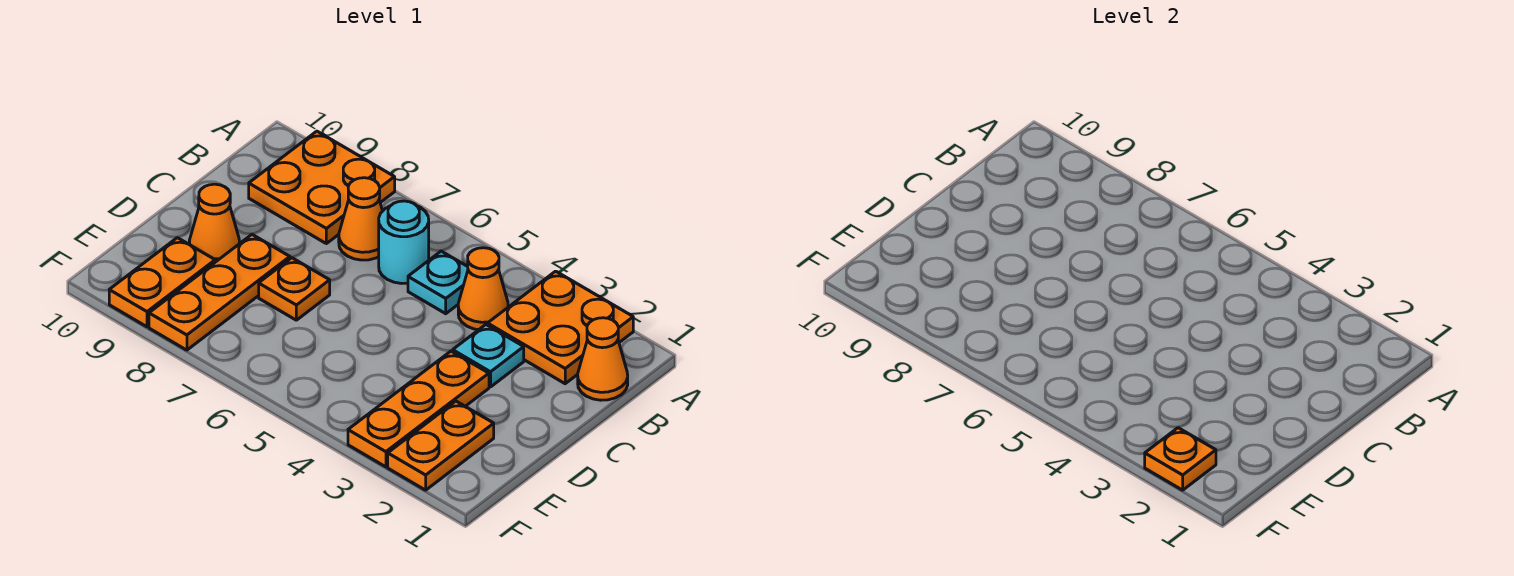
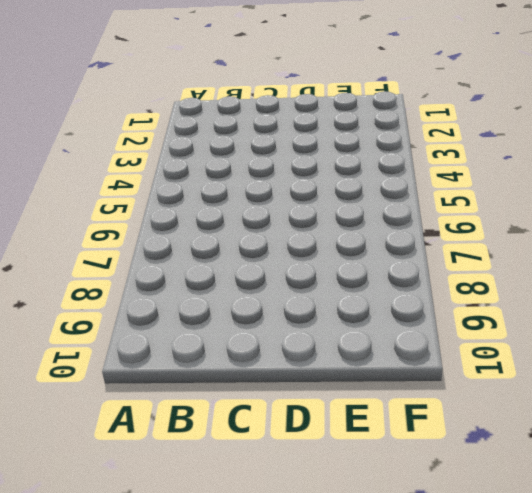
none -> orange 2x2 plate [488,271,633,384]
none -> orange 2x2 plate [249,131,395,244]
none -> orange 1x1 cone [578,318,628,400]

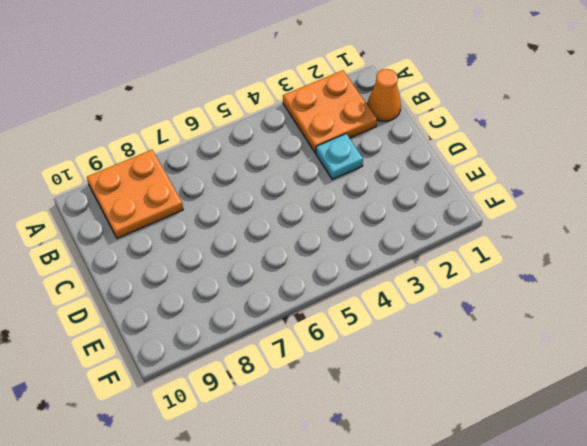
none -> orange 1x1 cone [458,248,508,330]
none -> cyan 1x1 plate [408,251,468,314]
none -> cyan 1x1 round brick [379,201,429,283]

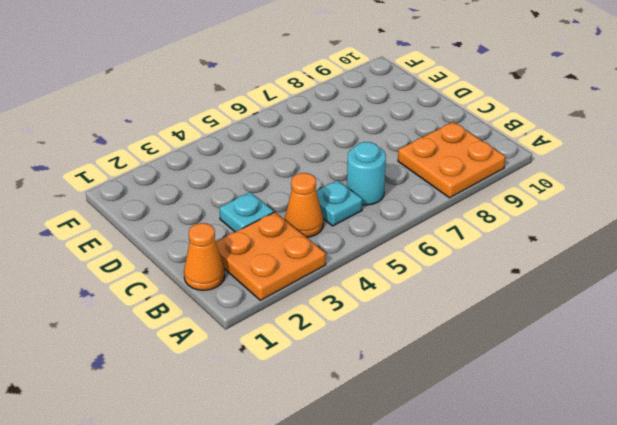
none -> orange 1x1 cone [339,178,382,260]
none -> orange 1x3 plate [348,351,489,467]
none -> orange 1x1 plate [259,258,330,320]

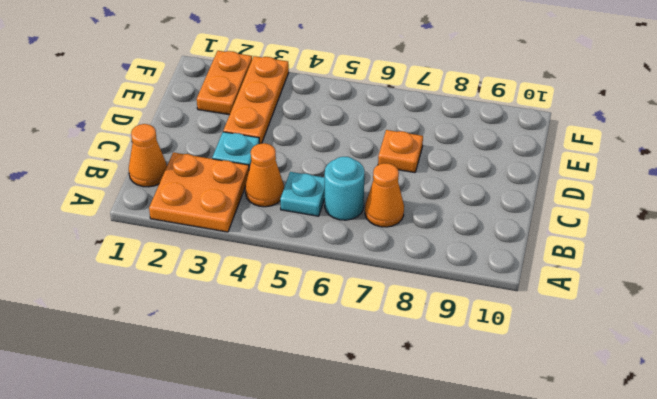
none -> orange 2x2 plate [249,131,395,244]
none -> orange 1x3 plate [149,235,290,350]
none -> orange 1x1 cone [189,184,240,262]

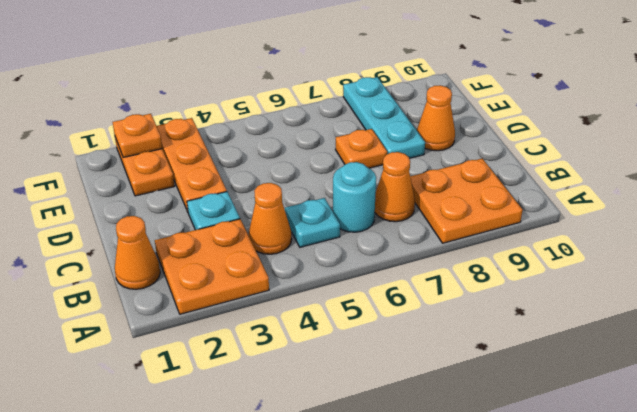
cyan 1x3 plate [343,77,425,158] -> orange 1x3 plate [149,235,290,350]
none -> orange 1x2 plate [109,238,215,327]

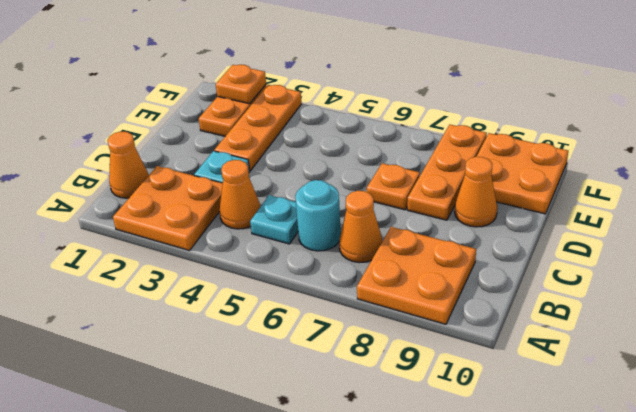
orange 2x2 plate [476,133,568,214] -> orange 1x2 plate [109,238,215,327]

